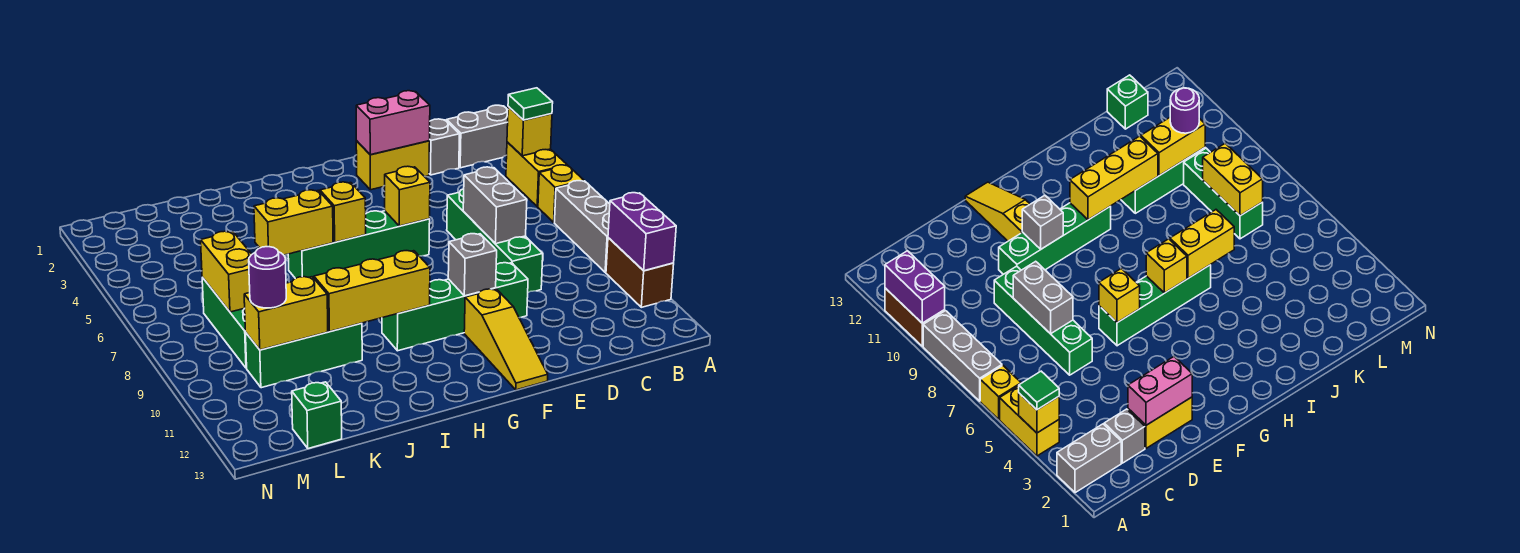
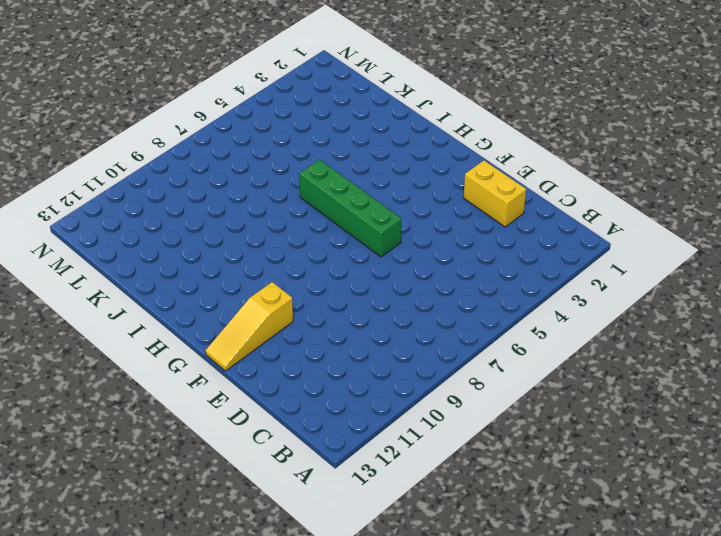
none -> grey 1x2 brick [446,105,508,168]
none -> yellow 1x2 brick [506,142,567,207]
none -> yellow 1x1 brick [538,165,584,222]

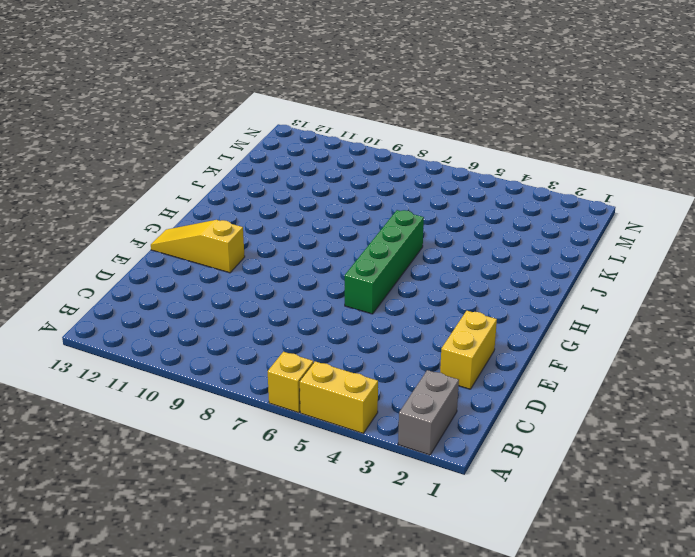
none -> grey 1x3 brick [555,181,610,272]
none -> brown 1x2 brick [606,238,674,307]
none -> grey 1x1 brick [429,119,459,175]

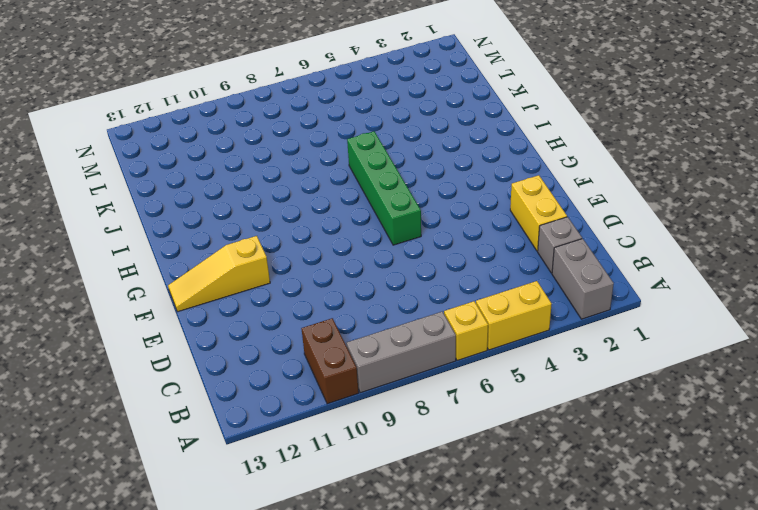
brown 1x2 brick [301,318,359,404] -> brown 1x2 brick turned to [606,238,674,307]
none -> green 1x4 brick [447,189,543,292]
none -> green 1x4 brick [382,263,528,351]
none -> green 1x3 brick [246,323,362,388]

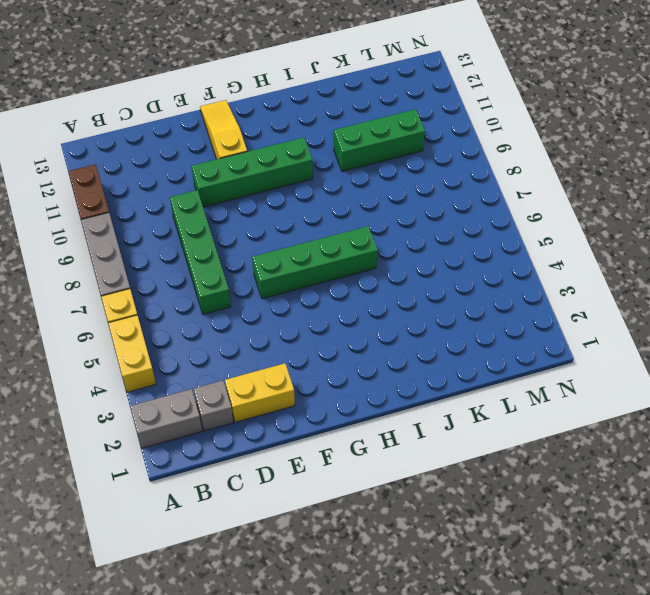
none -> green 1x3 brick [202,278,247,368]
none -> green 1x1 brick [292,382,342,449]
none -> yellow 1x1 brick [507,107,552,156]

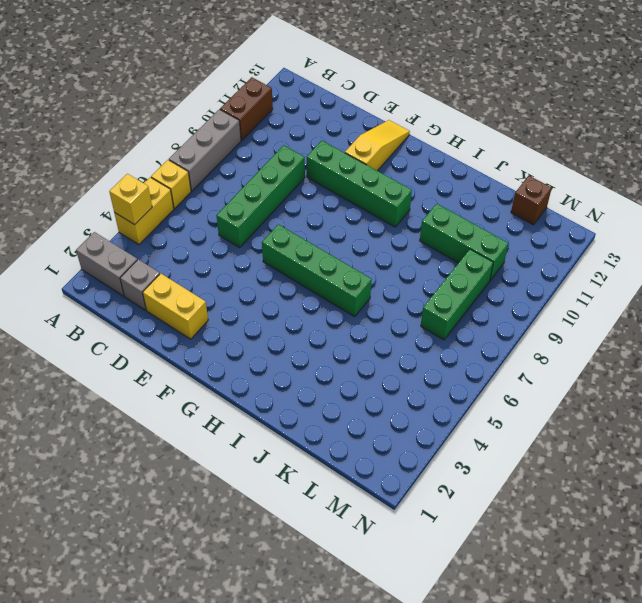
brown 1x1 brick [511,176,552,225] -> green 1x1 brick [292,382,342,449]
none -> purple 1x2 brick [608,193,676,271]
none -> pink 1x2 brick [356,91,430,155]
none -> grey 1x2 brick [463,167,527,244]

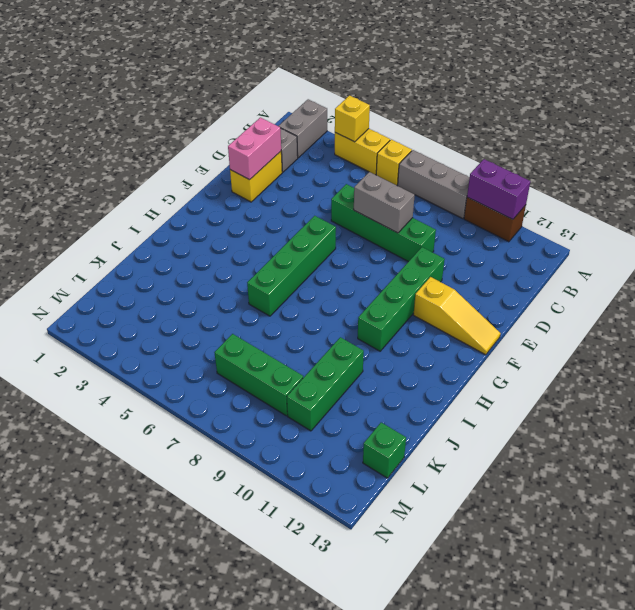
none -> yellow 1x1 brick [385,166,430,226]
none -> grey 1x1 brick [448,234,497,296]
none -> yellow 1x1 brick [320,182,366,242]

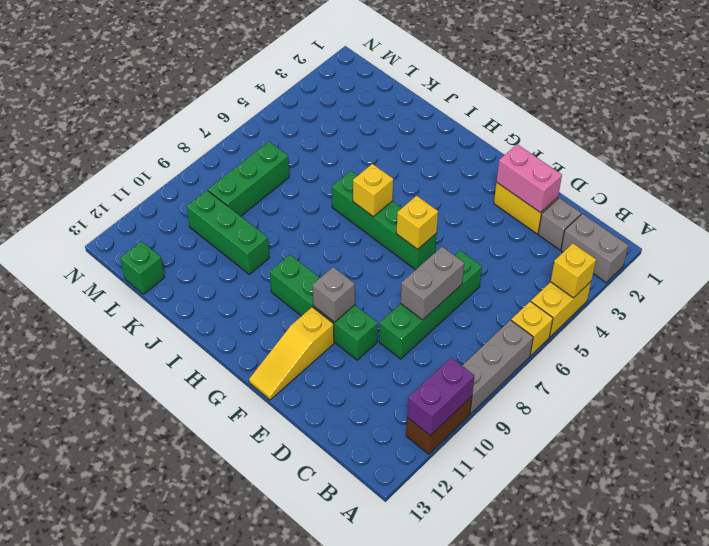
none -> yellow 1x3 brick [314,251,430,332]
none -> yellow 1x2 brick [254,190,333,255]
none -> yellow 1x2 brick [244,277,328,350]

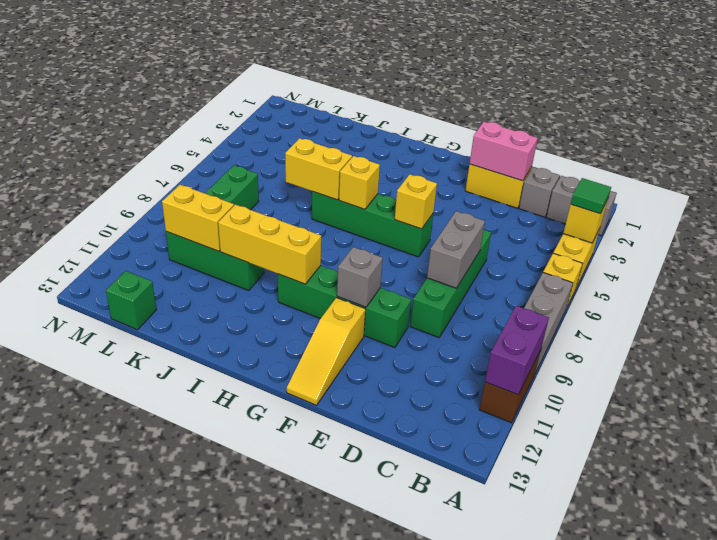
none -> yellow 1x2 brick [201,231,252,312]
none -> purple 1x1 round brick [249,247,286,308]

